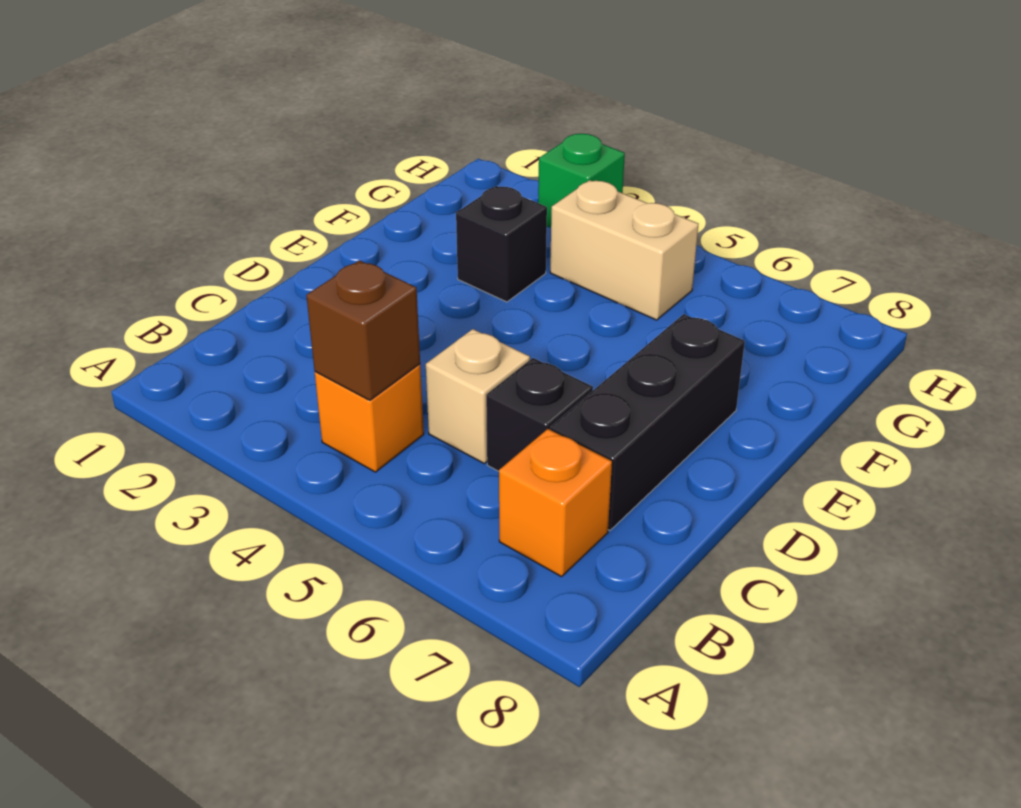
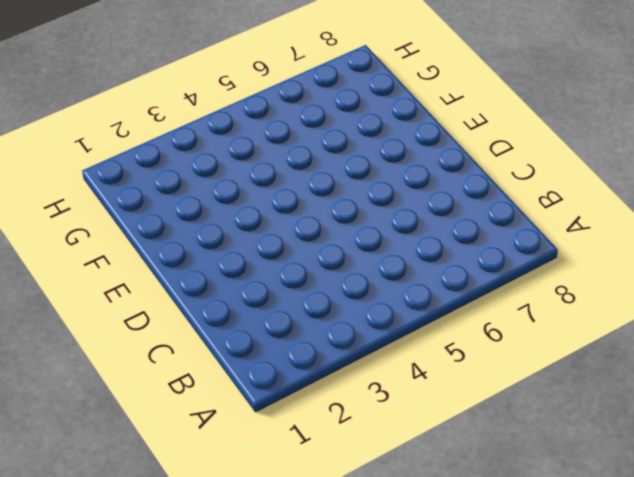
none -> orange 1x1 brick [315,364,424,472]
none -> orange 1x1 brick [499,429,612,577]

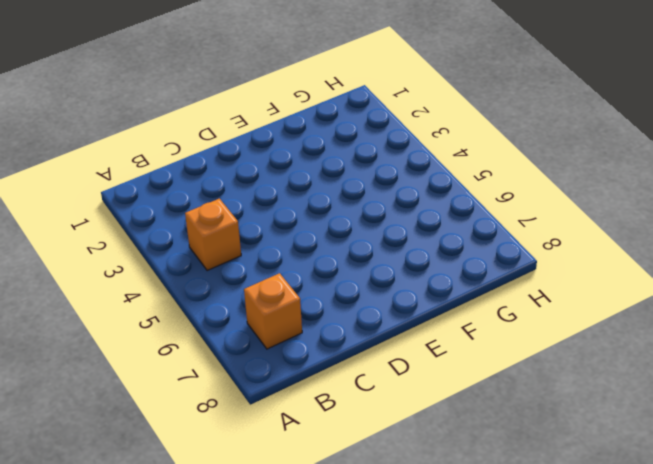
none -> tan 1x1 brick [426,329,530,463]
none -> black 1x1 brick [486,358,593,471]

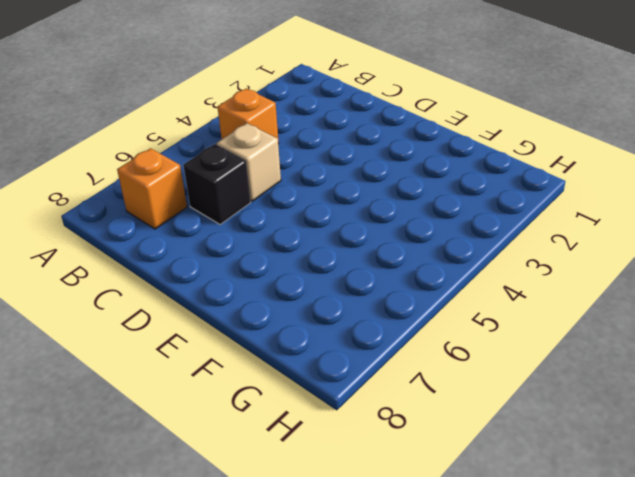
none -> black 1x3 brick [550,314,745,530]
none -> black 1x1 brick [456,186,547,302]

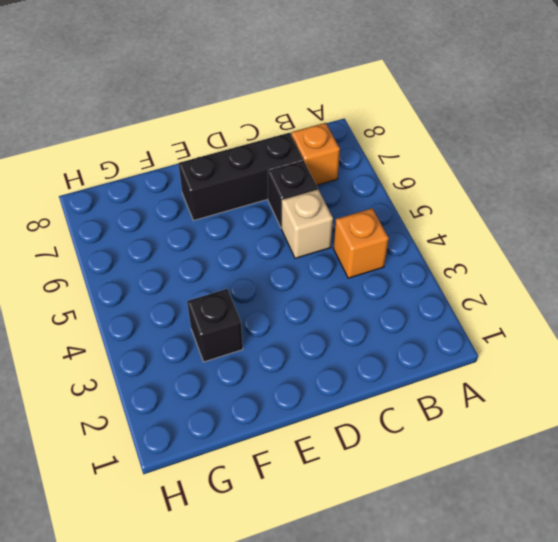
none -> tan 1x2 brick [550,180,698,320]
none -> green 1x1 brick [538,134,625,228]

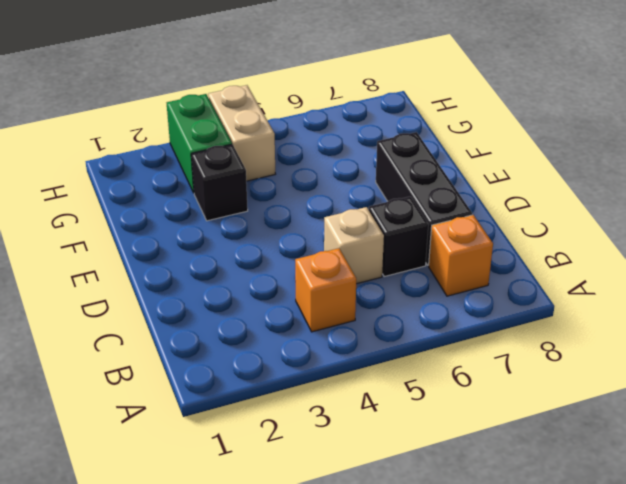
green 1x2 brick [167,94,232,193] -> green 1x1 brick [538,134,625,228]
tan 1x2 brick [208,85,275,181] -> tan 1x2 brick turned to [550,180,698,320]
none -> brown 1x1 brick [306,260,420,400]

